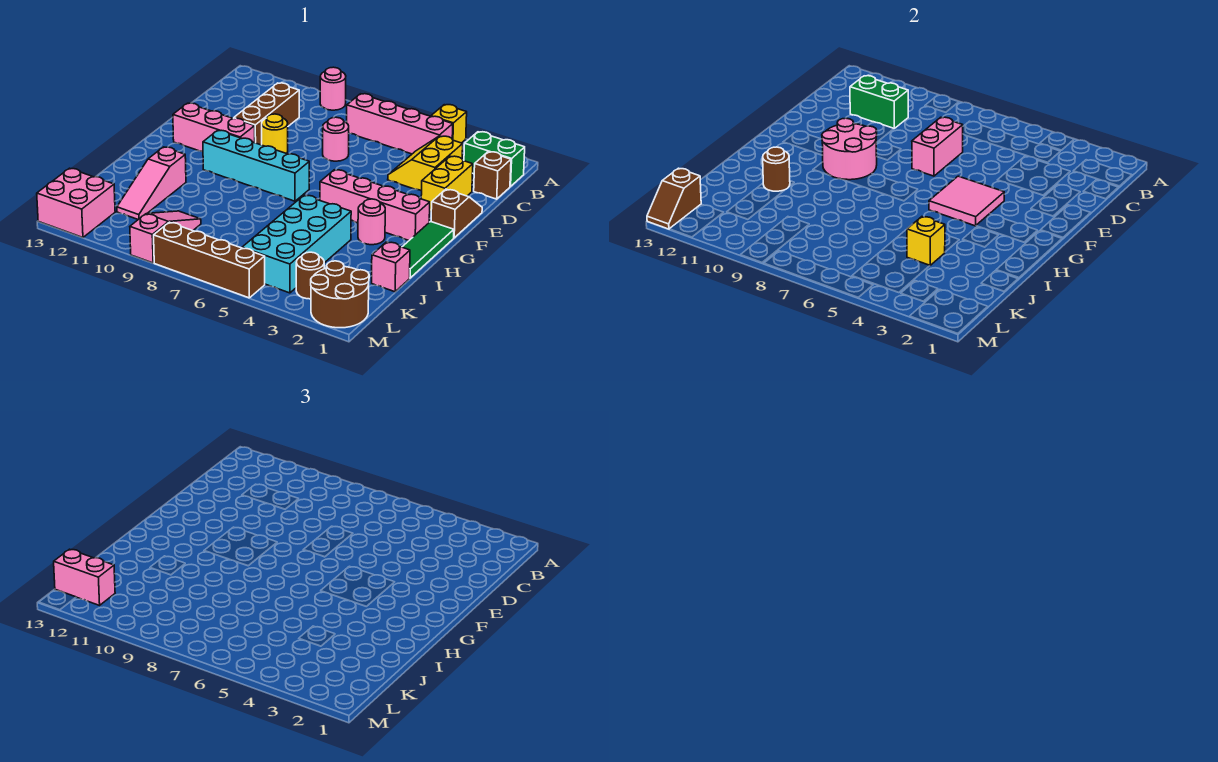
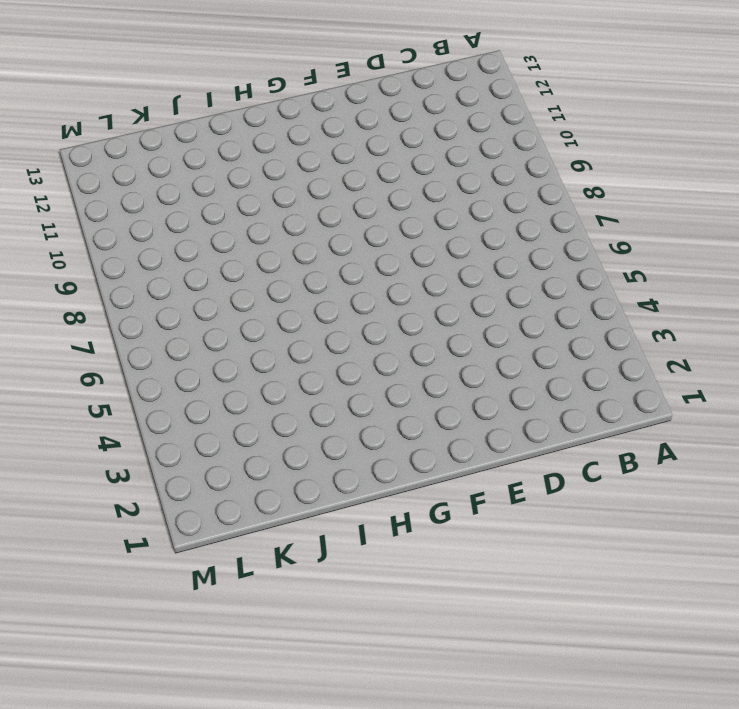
none -> yellow 1x1 brick [431,105,467,143]
none -> pink 1x1 round brick [320,67,346,110]
none -> green 1x2 brick [464,132,525,187]
none -> pink 1x4 brick [347,94,453,154]

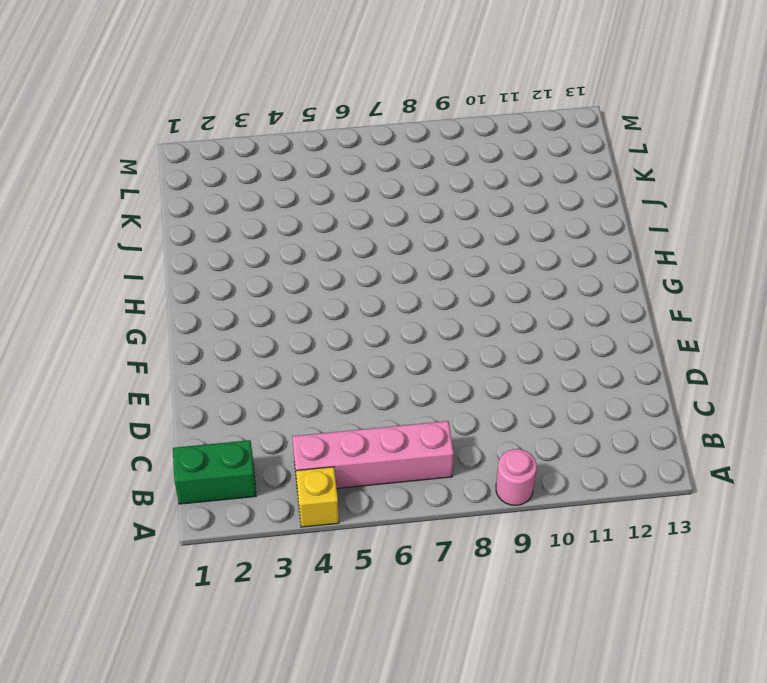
none -> brown 1x1 brick [474,152,511,199]
none -> yellow 2x2 slope [388,136,463,191]
none -> brown 1x3 brick [234,83,299,145]
none -> yellow 1x2 brick [421,156,473,211]

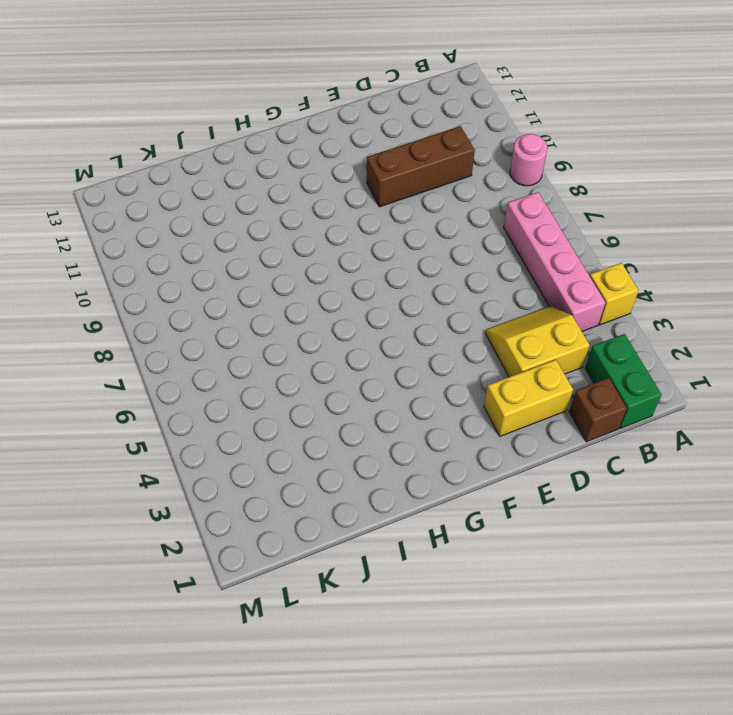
none -> pink 1x1 round brick [323,117,349,161]
none -> brown 1x2 slope [431,189,482,238]
none -> yellow 1x1 round brick [262,114,288,154]
none -> pink 1x3 brick [173,103,255,151]

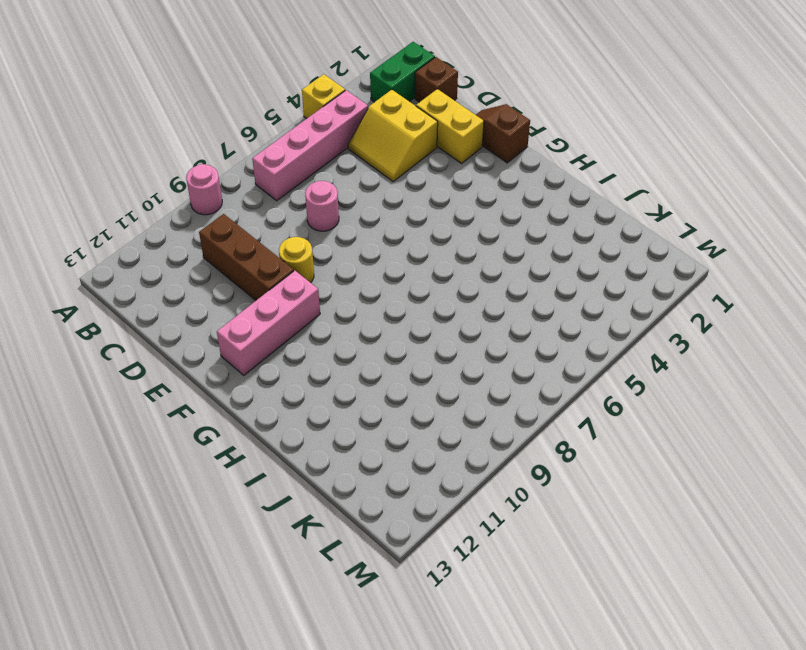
none -> green 1x3 tile [403,222,454,278]
none -> pink 1x4 brick [320,170,430,240]
none -> cyan 1x4 brick [203,130,309,201]
none -> pink 1x1 round brick [358,199,385,245]

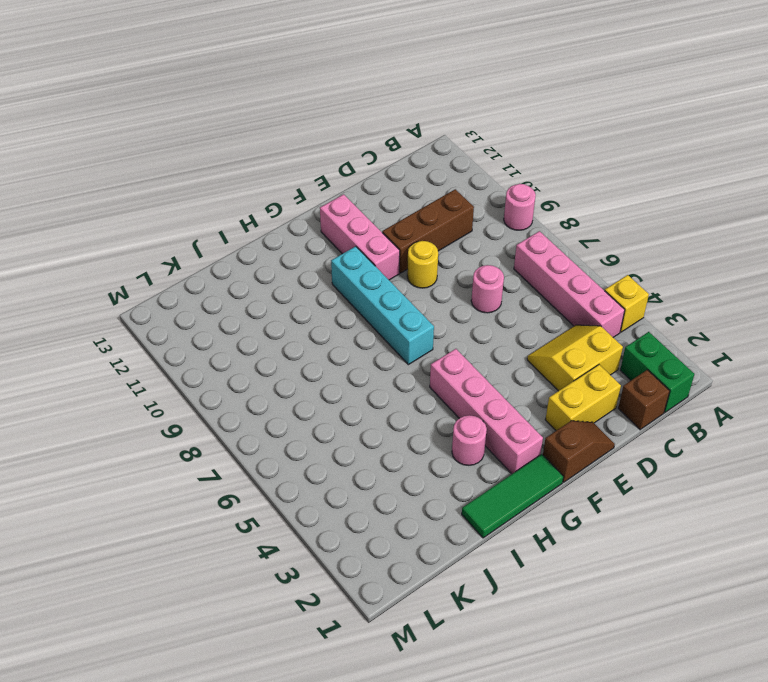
none -> cyan 2x4 brick [242,195,351,293]
none -> pink 1x3 slope [117,147,186,219]
none -> pink 1x1 brick [372,242,410,292]
none -> pink 1x3 slope [130,211,201,263]

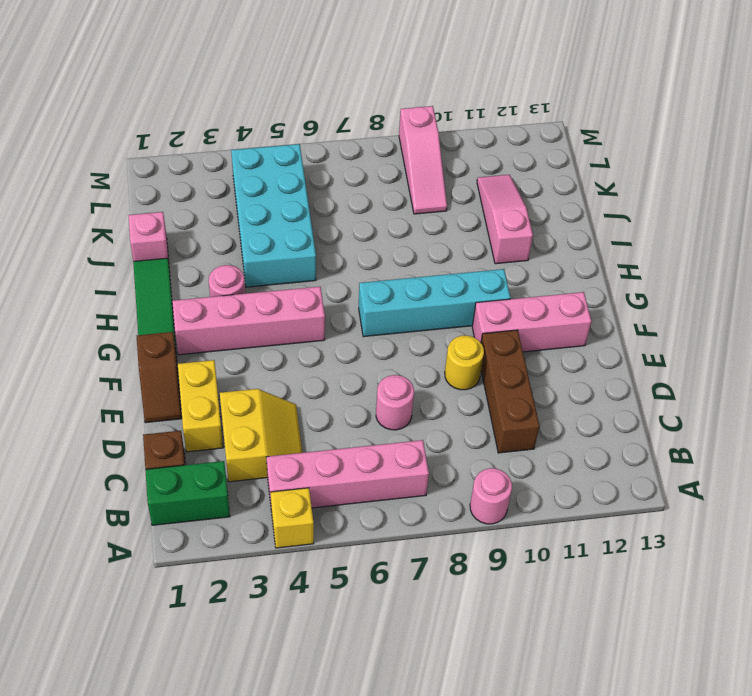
none -> brown 2x2 round brick [311,261,369,328]
none -> brown 1x1 round brick [296,252,324,299]
none -> pink 2x2 brick [37,168,115,237]
none -> brown 1x4 brick [154,222,265,298]

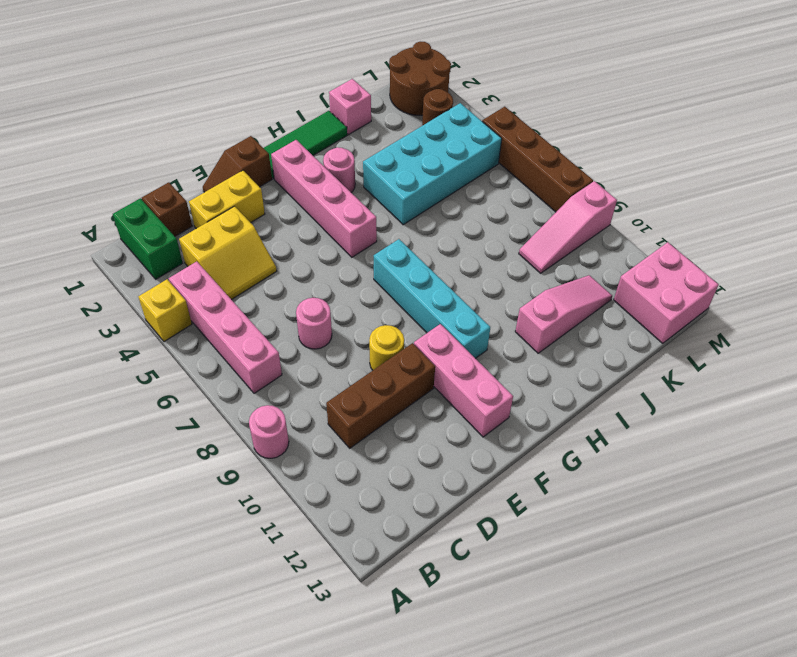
none -> green 1x2 brick [850,76,908,128]
none -> pink 1x2 brick [912,117,963,176]
none -> pink 2x2 tile [929,176,1004,226]
none -> pink 2x2 round brick [822,118,877,180]

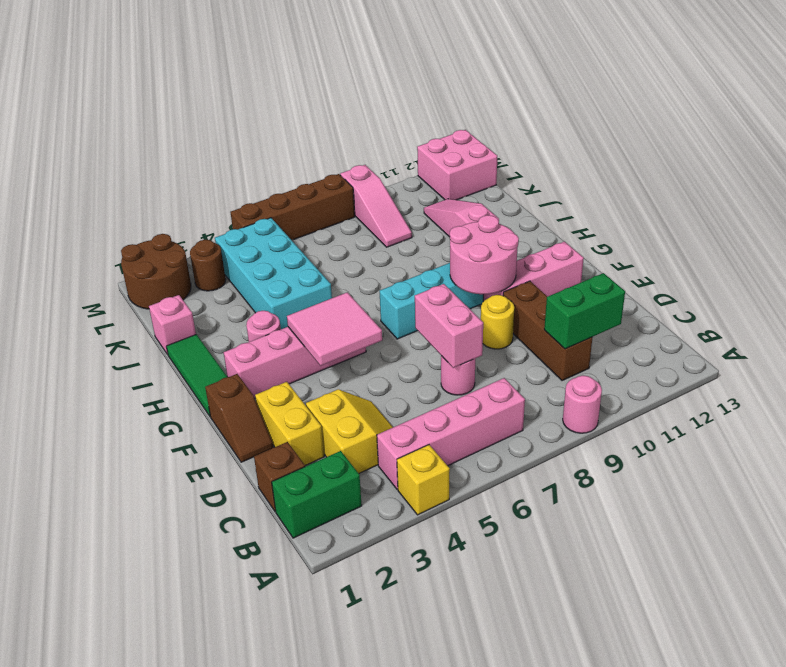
none -> brown 1x1 round brick [763,147,790,191]
none -> yellow 1x1 brick [907,217,945,265]
none -> brown 1x2 slope [647,168,701,229]
none -> pink 1x2 brick [54,549,115,605]

